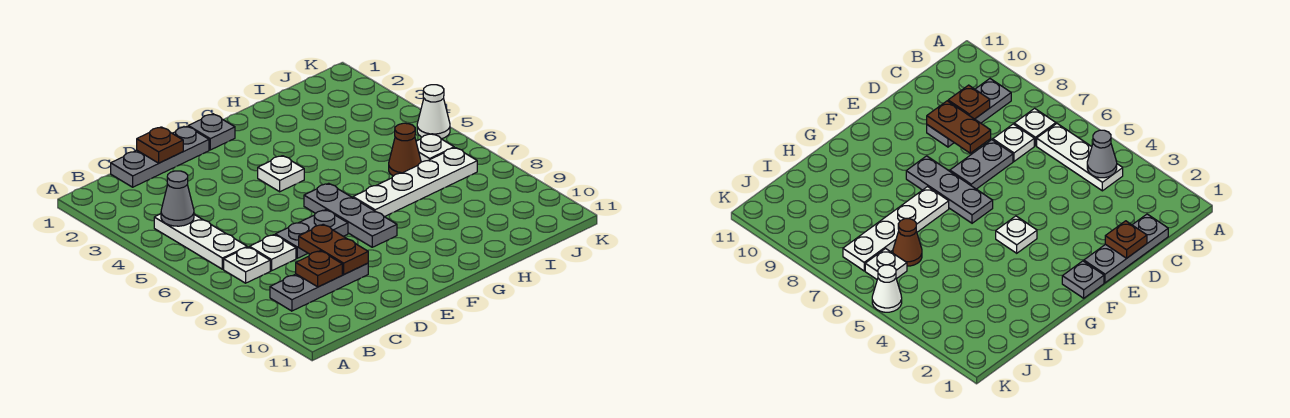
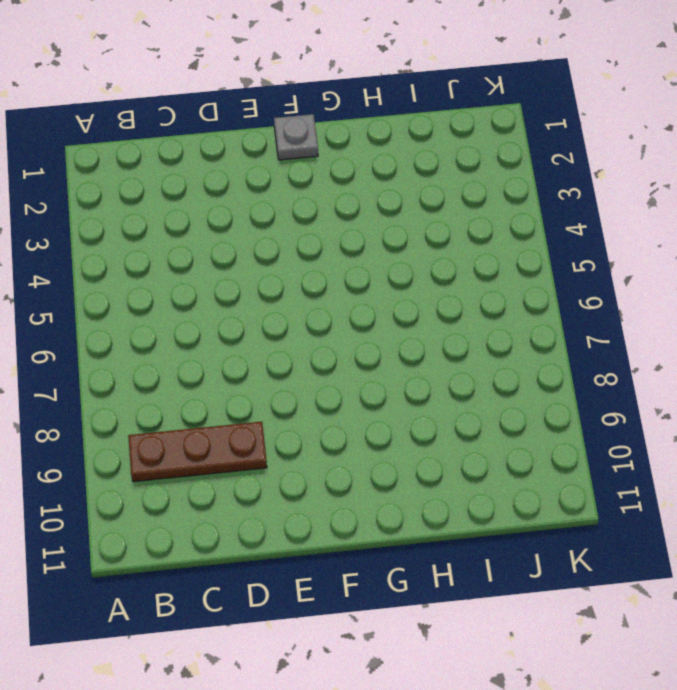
brown 1x3 plate [128,422,267,482] -> grey 1x3 plate [270,263,368,311]
none -> white 1x3 plate [154,214,247,269]
none -> white 1x1 plate [224,247,270,283]
none -> grey 1x3 plate [111,126,209,187]

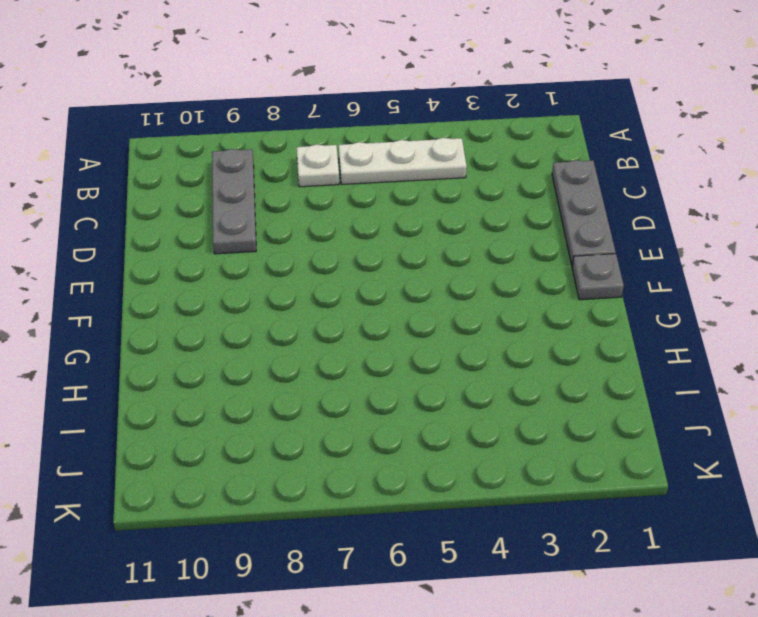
none -> white 1x1 plate [249,235,296,271]
none -> grey 1x2 plate [275,210,348,258]
none -> white 1x1 plate [258,156,304,192]

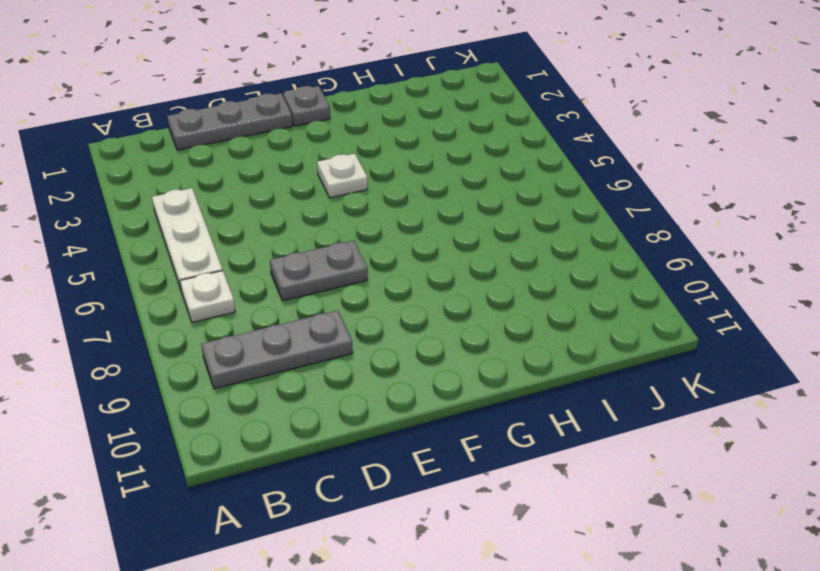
none -> white 1x1 plate [249,235,296,271]
none -> grey 1x3 plate [304,183,397,247]
none -> white 1x4 plate [353,148,477,217]

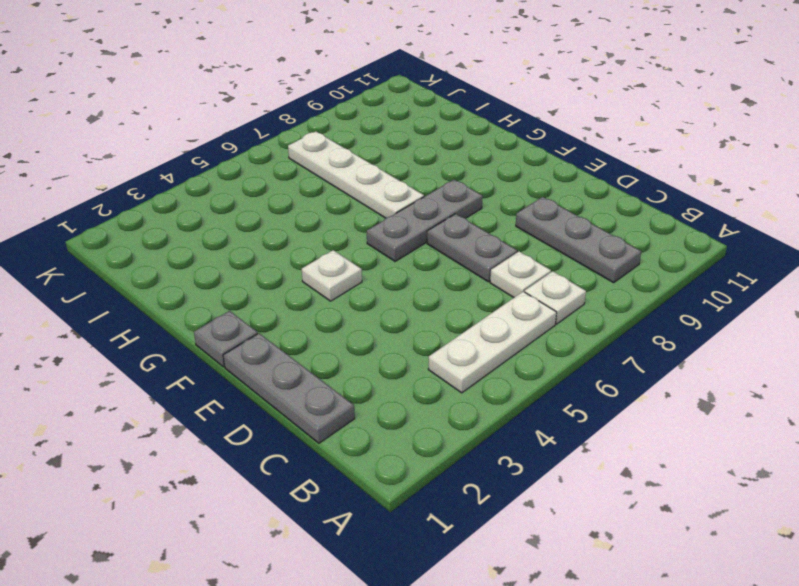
none -> brown 1x1 cone [389,123,421,176]
none -> white 1x1 plate [416,134,454,162]
none -> white 1x1 cone [417,85,450,139]

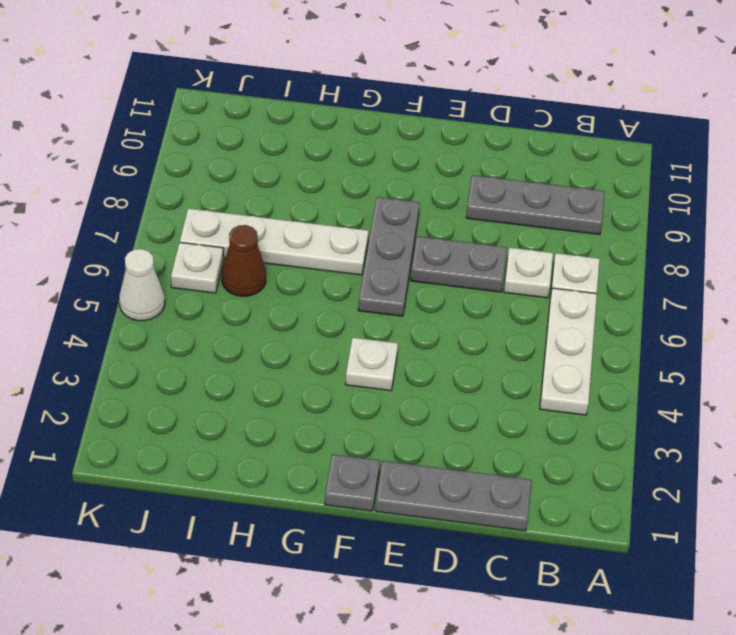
none -> grey 1x1 cone [161,171,194,226]
none -> brown 1x1 plate [296,251,342,287]
none -> brown 1x1 plate [137,127,183,163]

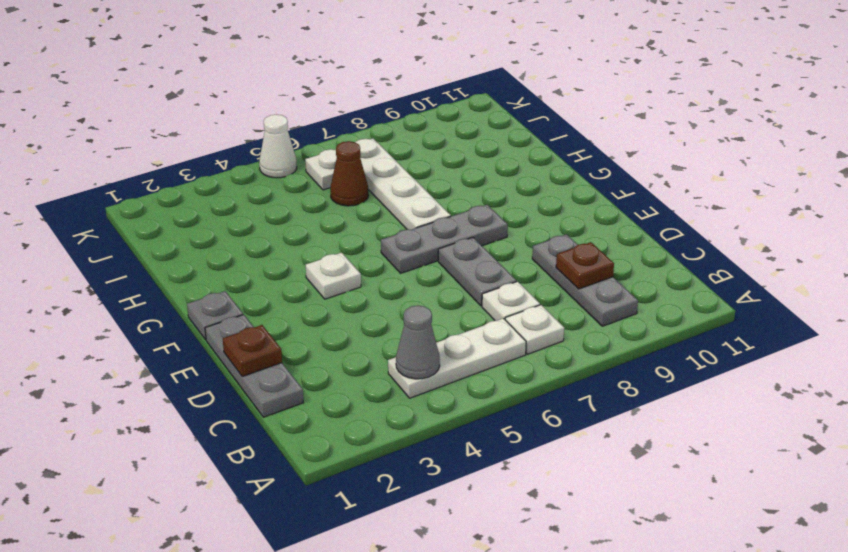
none -> brown 1x2 plate [299,224,368,274]

